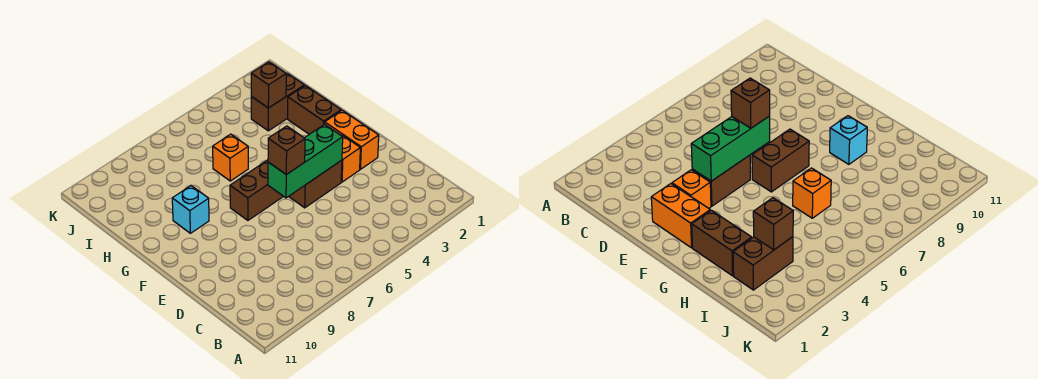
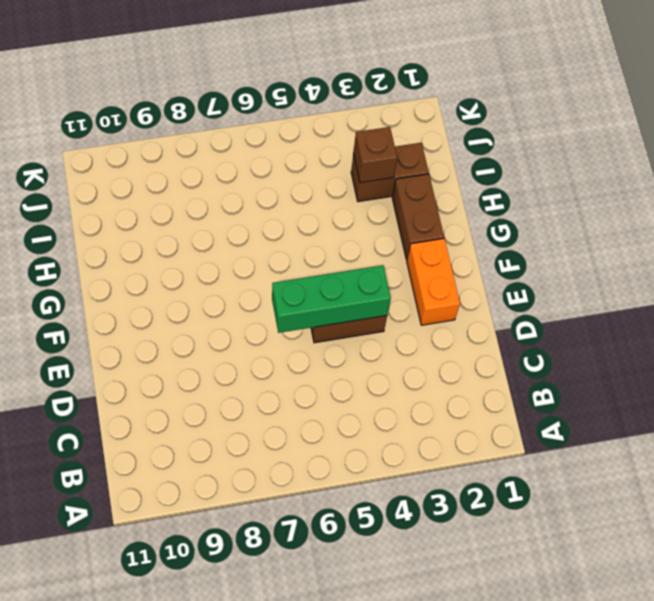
none -> orange 1x1 brick [341,135,360,182]
none -> brown 1x2 brick [230,160,283,220]

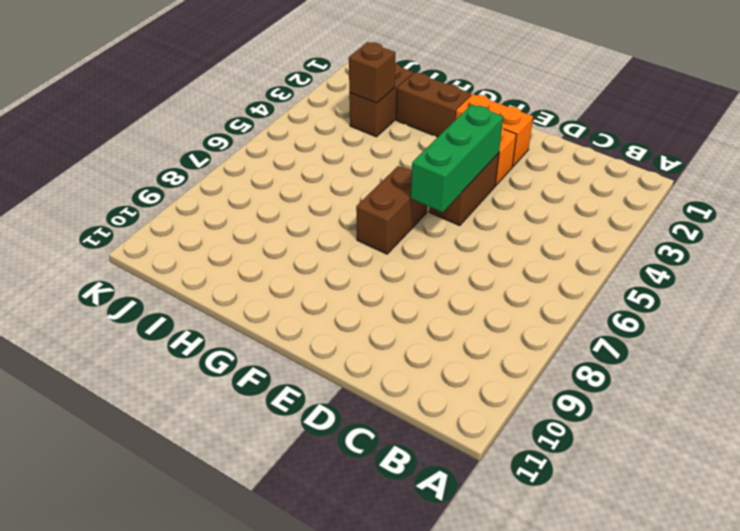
none -> cyan 1x1 brick [172,186,209,233]
none -> orange 1x1 brick [213,134,248,181]

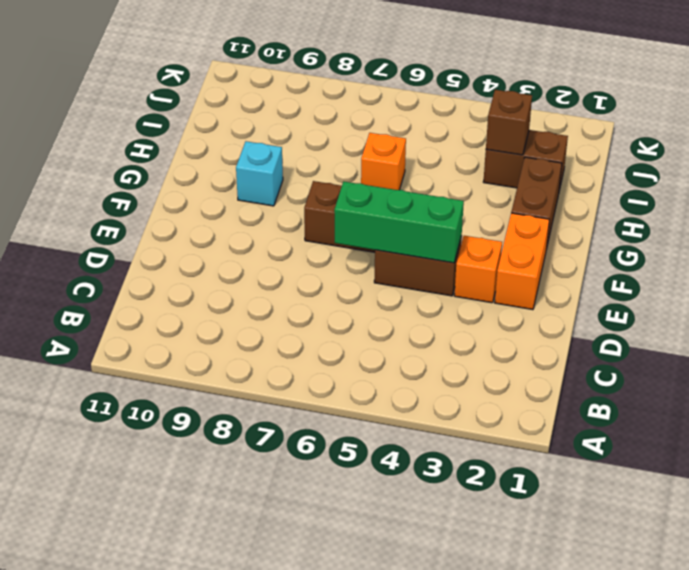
none -> brown 1x1 brick [268,126,305,175]

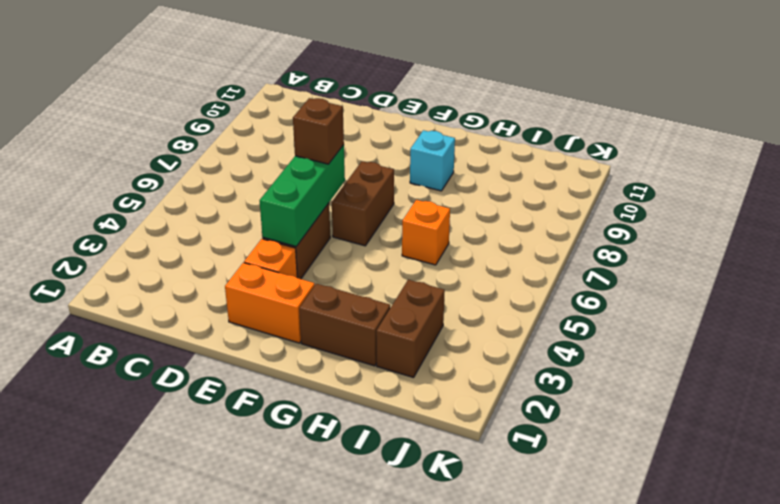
none -> brown 1x1 brick [251,62,286,108]

